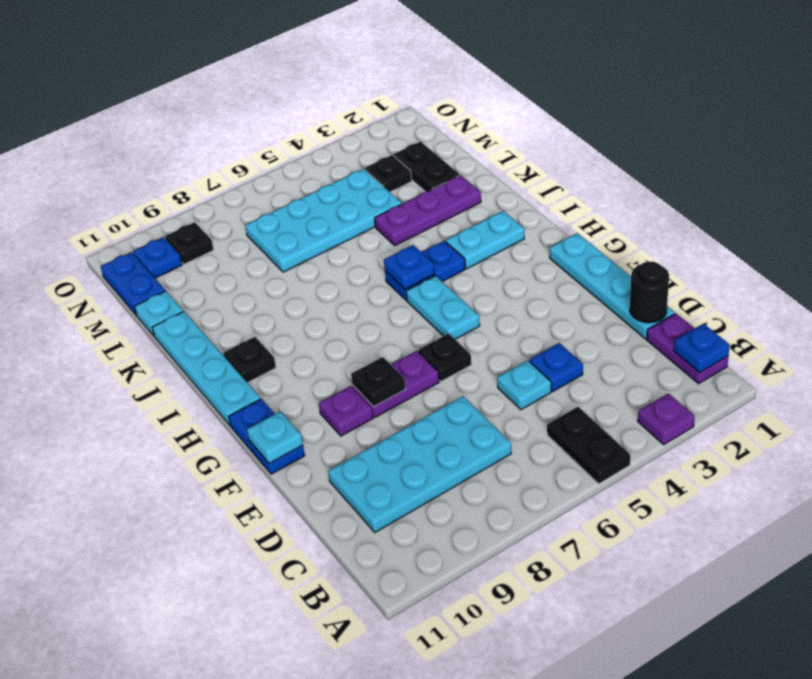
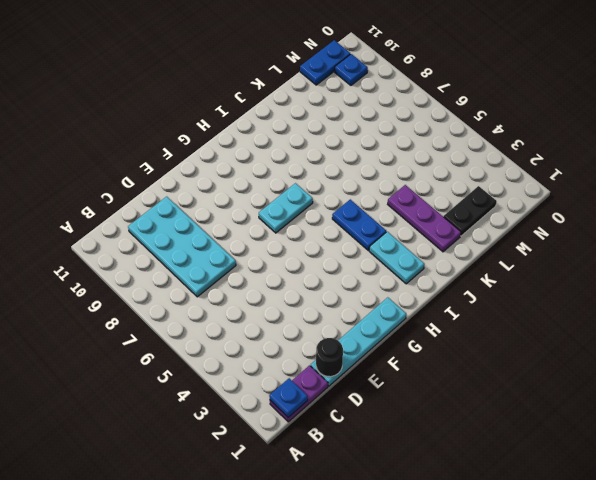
cyan 1x2 plate [259,183,313,233] -> cyan 1x2 plate moved to [406,276,480,339]
none -> purple 1x1 plate [638,393,695,445]
none -> black 1x2 plate [547,407,630,484]
none -> blue 1x1 plate [529,343,583,391]

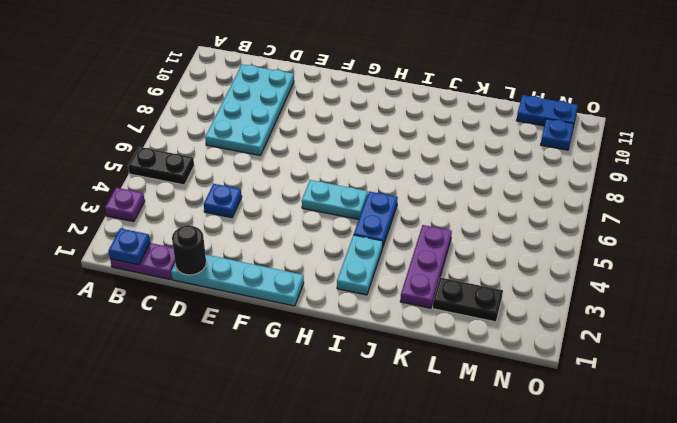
none -> cyan 1x1 plate [497,360,551,410]
none -> black 1x1 plate [418,334,471,381]
none -> purple 1x2 plate [352,351,439,417]

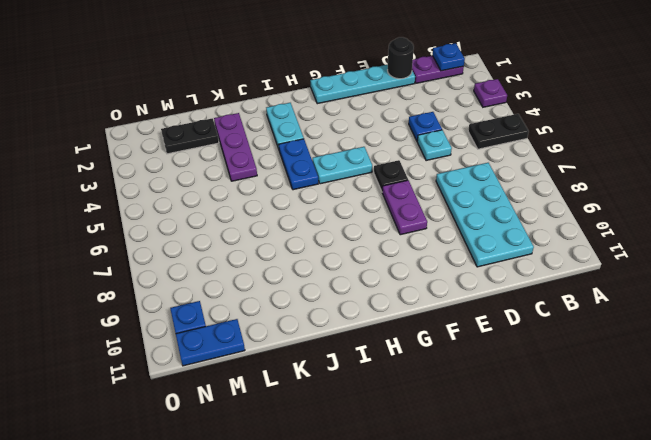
none -> purple 1x1 plate [319,386,373,436]
none -> blue 1x2 plate [229,399,305,474]
none -> cyan 1x4 plate [152,311,261,425]

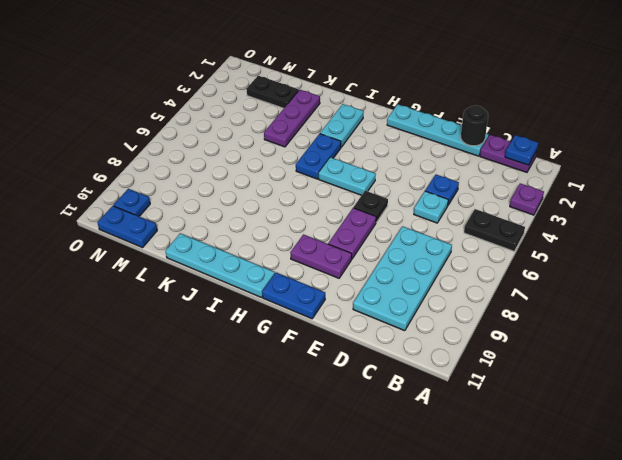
purple 1x2 plate [290,235,352,278] -> purple 1x1 plate [319,386,373,436]
none -> black 1x1 plate [223,337,276,383]
none -> cyan 2x4 plate [245,169,402,272]
none -> cyan 1x1 plate [135,291,183,336]

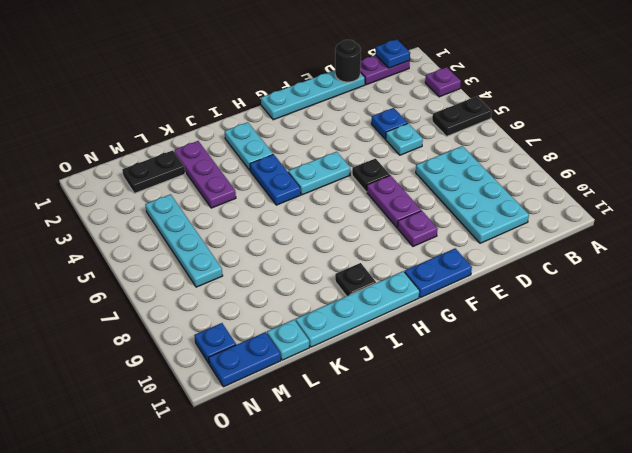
cyan 1x4 plate [145,194,223,287] -> cyan 2x4 plate [245,169,402,272]
none -> black 1x1 plate [365,155,412,192]
none -> black 1x1 plate [165,222,213,264]
none -> black 1x1 plate [351,357,405,407]

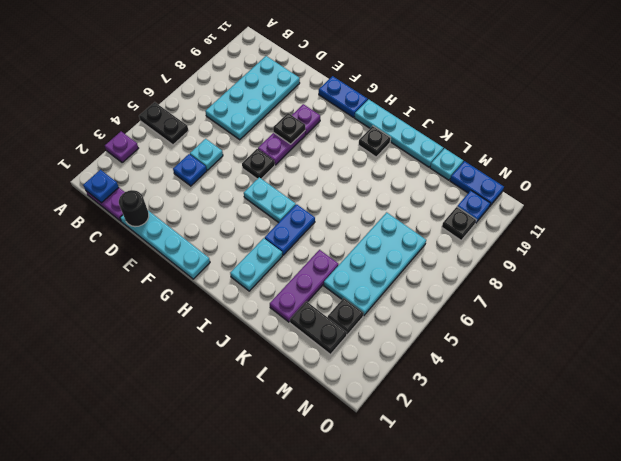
none -> cyan 1x1 plate [247,411,303,463]
none -> blue 1x1 plate [384,245,434,289]

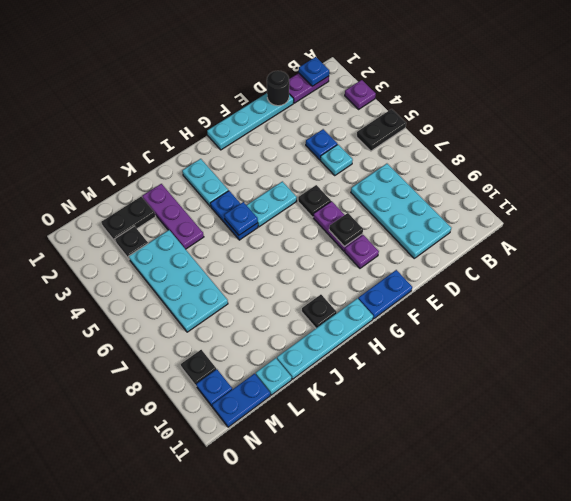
none -> cyan 1x1 plate [247,411,303,463]

